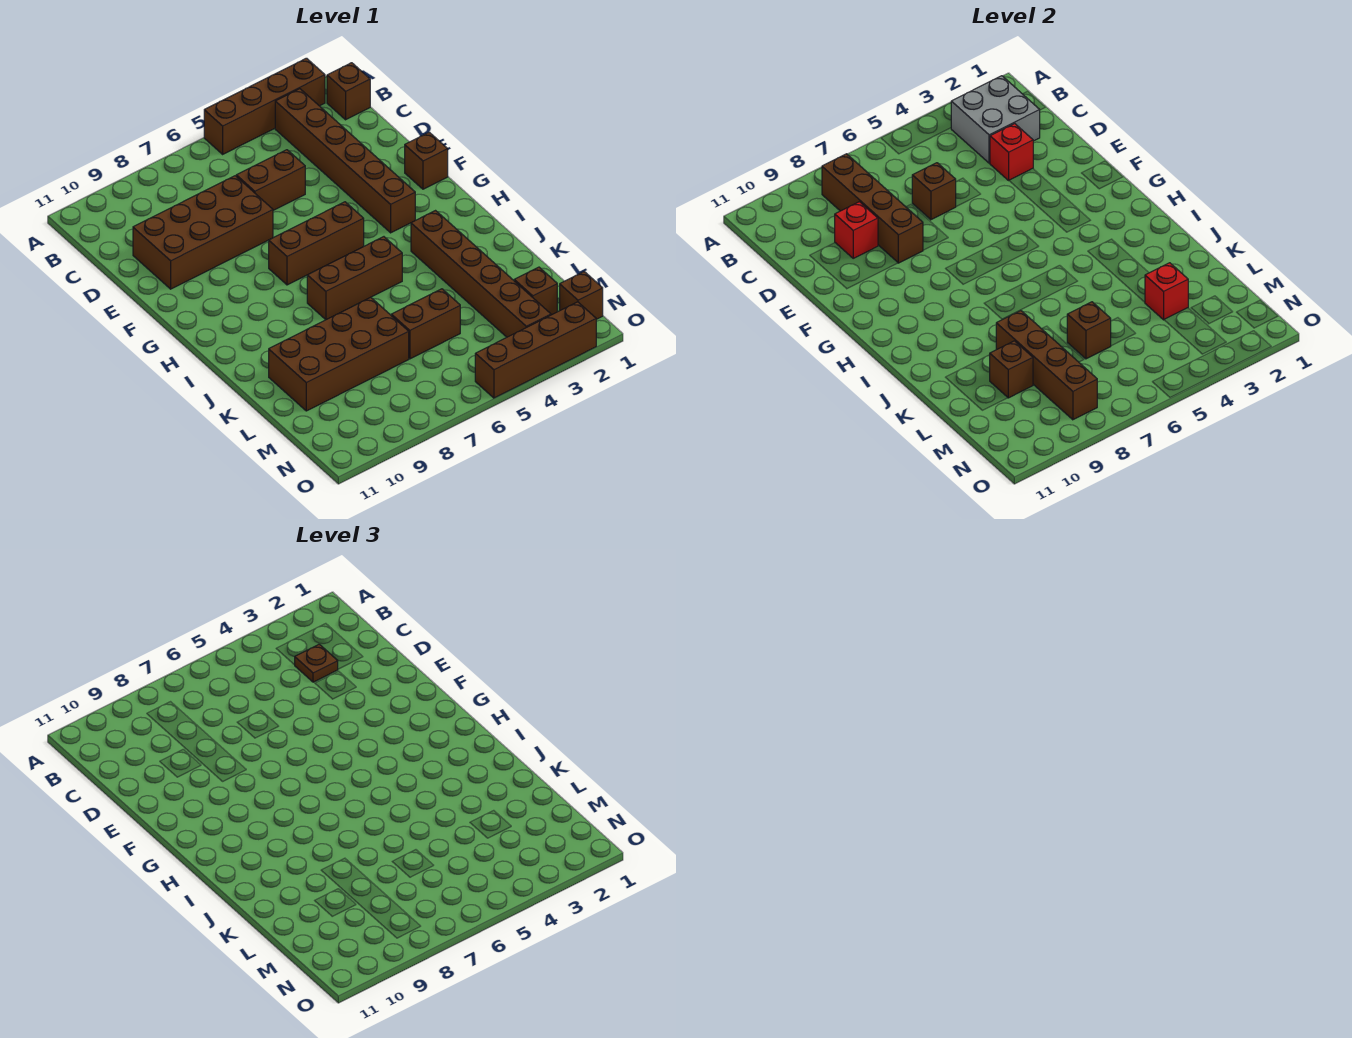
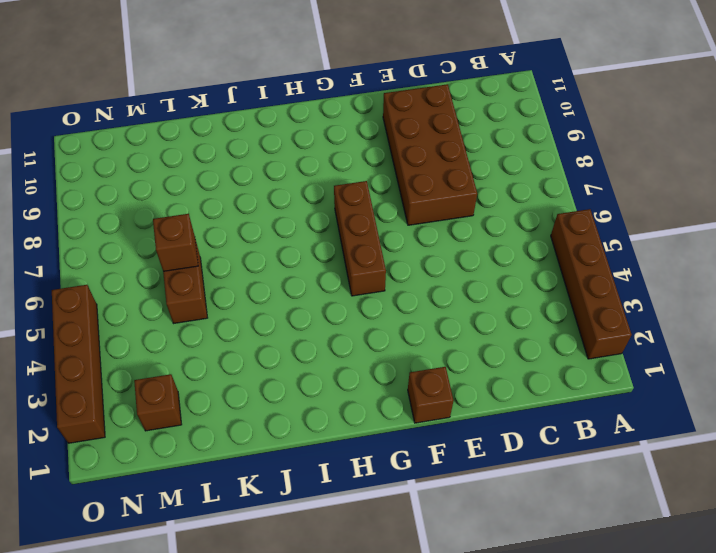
none -> brown 1x1 brick [327,63,370,120]
none -> brown 1x6 brick [275,89,415,233]
none -> brown 1x2 brick [236,150,305,210]

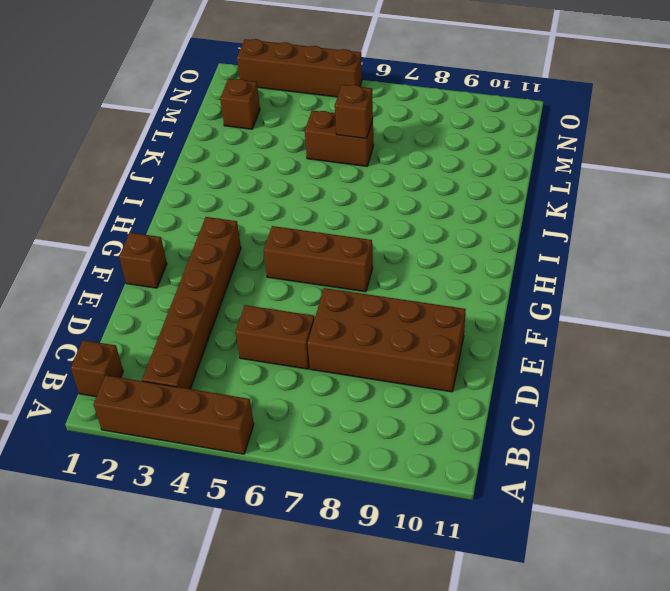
none -> brown 1x6 brick [411,211,551,337]
none -> brown 1x3 brick [307,237,402,320]
none -> brown 2x4 brick [269,297,409,411]

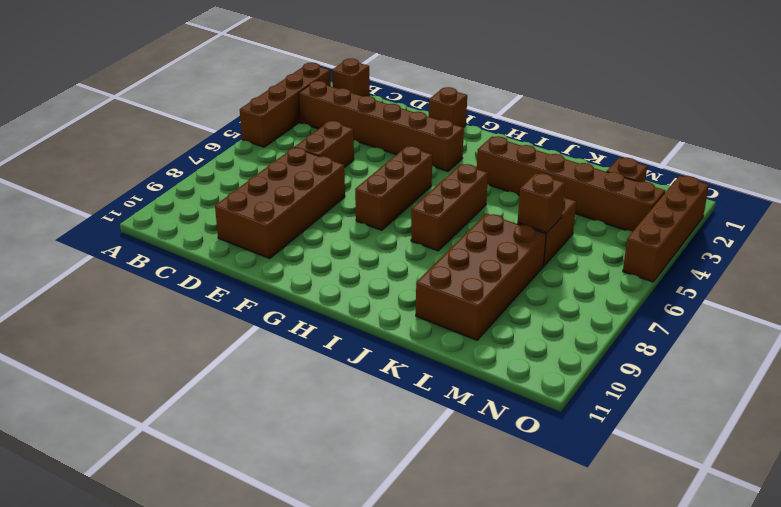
none -> brown 1x1 brick [560,272,603,319]
none -> grey 2x2 brick [951,76,1040,163]
none -> brown 1x4 brick [822,154,923,263]

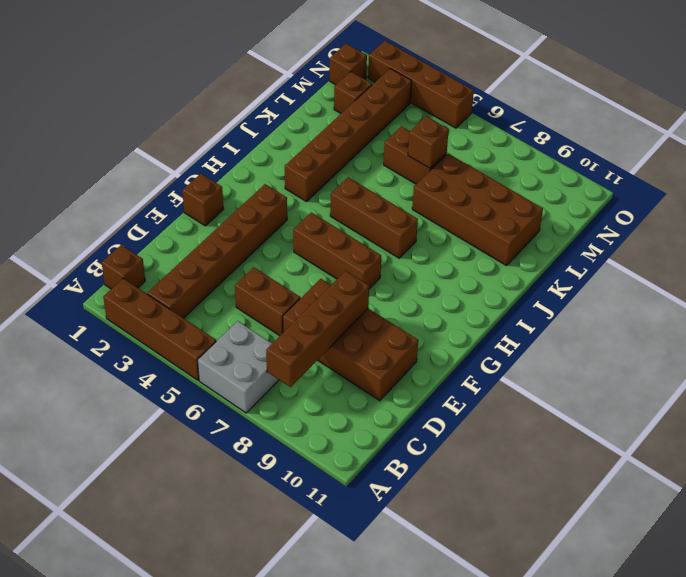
grey 2x2 brick [198,321,279,413] -> grey 2x2 brick moved to [951,76,1040,163]
none -> red 1x1 brick [990,124,1033,180]
none -> brown 1x1 brick [912,163,956,220]
none -> red 1x1 brick [835,202,878,258]

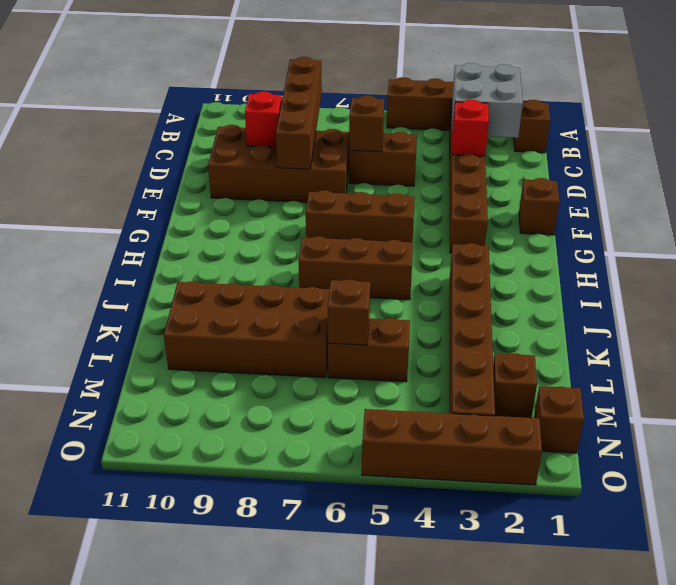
none -> brown 1x4 brick [996,311,1097,420]
none -> red 1x1 brick [1145,263,1188,320]
none -> brown 1x1 brick [990,341,1033,398]

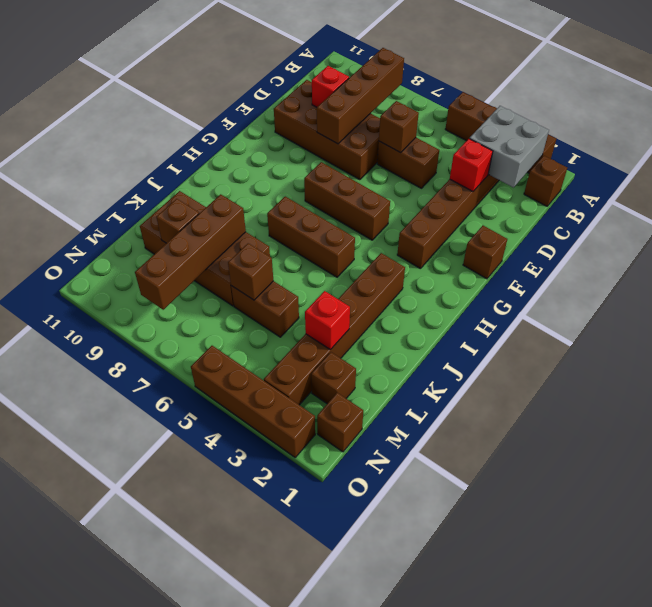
none -> brown 1x1 plate [295,644,338,682]

